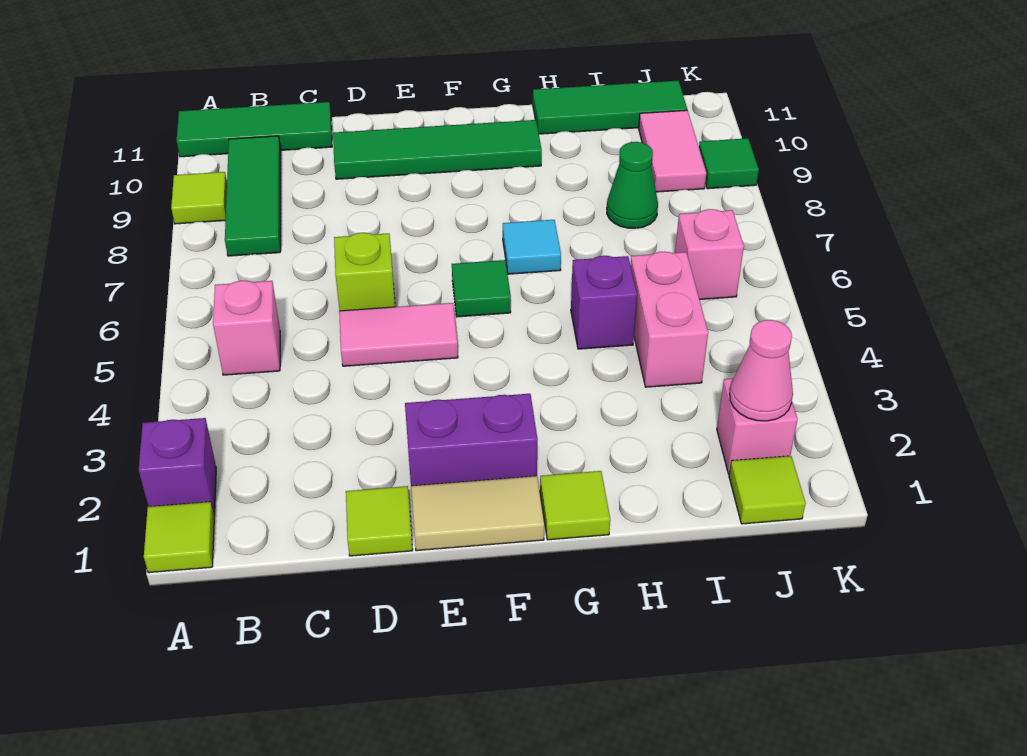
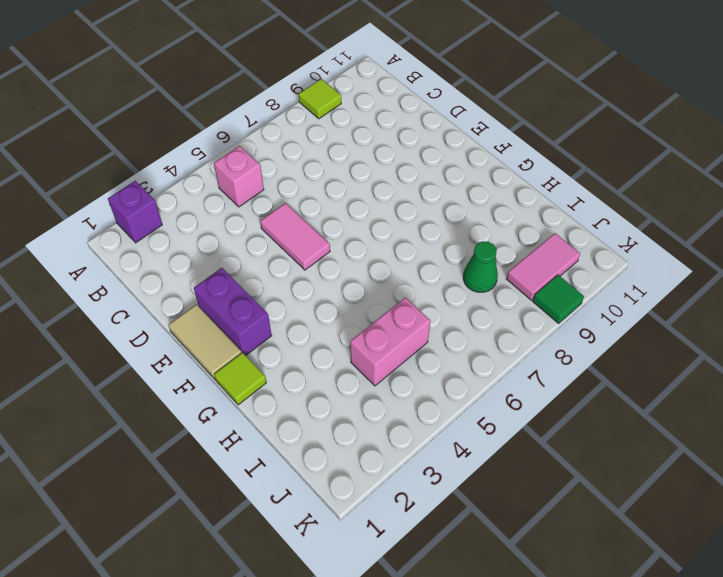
none -> lime 1x1 tile [144,502,214,573]
none -> green 1x3 tile [177,102,332,157]
none -> green 1x3 tile [225,136,281,256]

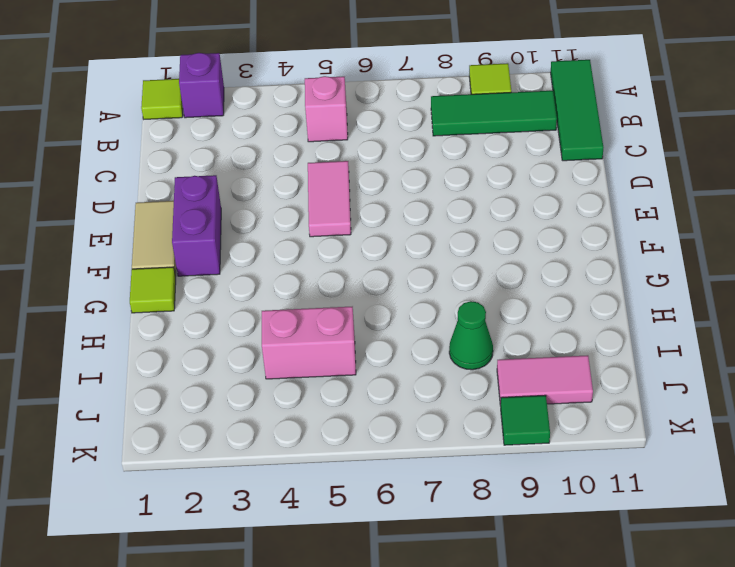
none -> lime 1x1 tile [346,486,413,556]
none -> lime 1x1 brick [334,233,395,311]
none -> green 1x4 tile [333,120,542,179]

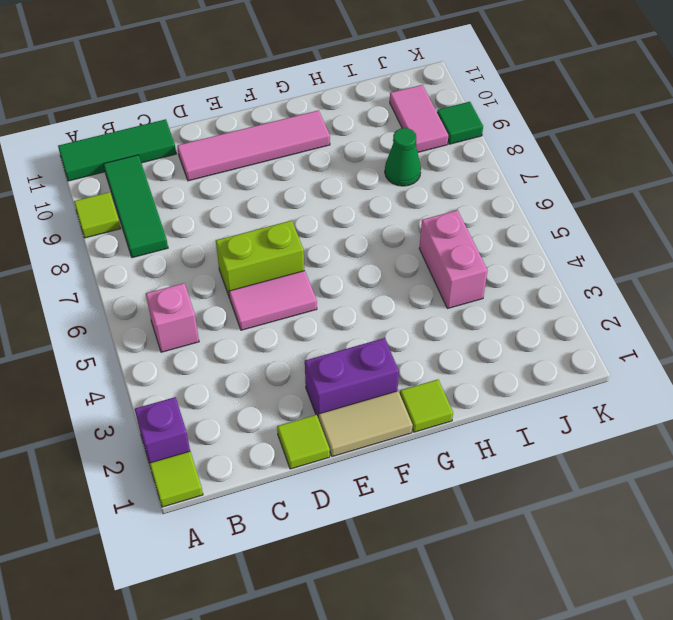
lime 1x2 brick [216,220,304,298] -> lime 1x1 brick [334,233,395,311]
pink 1x4 tile [177,110,330,181] -> green 1x4 tile [333,120,542,179]
none -> green 1x1 tile [452,260,511,317]
none -> cyan 1x1 tile [503,220,561,274]
none -> purple 1x1 brick [571,256,637,349]

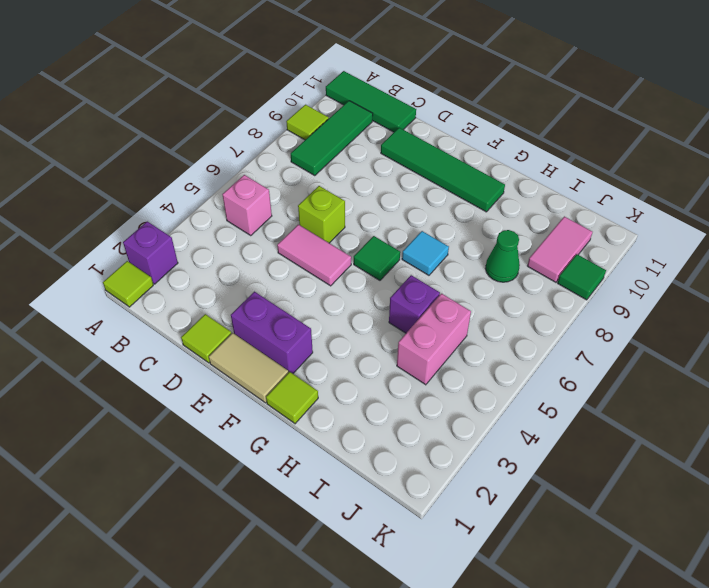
none -> green 1x3 tile [533,81,687,134]
none -> lime 1x1 tile [729,456,806,524]
none -> pink 1x1 brick [717,378,798,474]

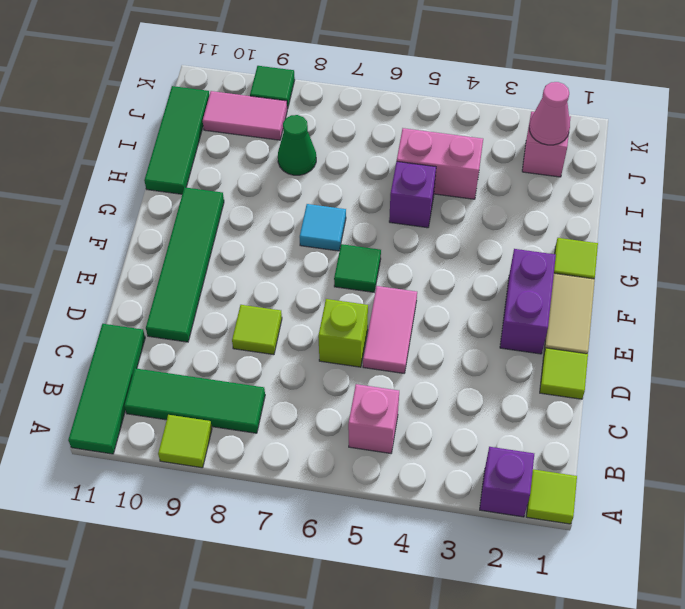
lime 1x1 tile [232,305,282,355] -> lime 1x1 tile moved to [729,456,806,524]
none -> pink 1x1 brick [675,209,744,300]

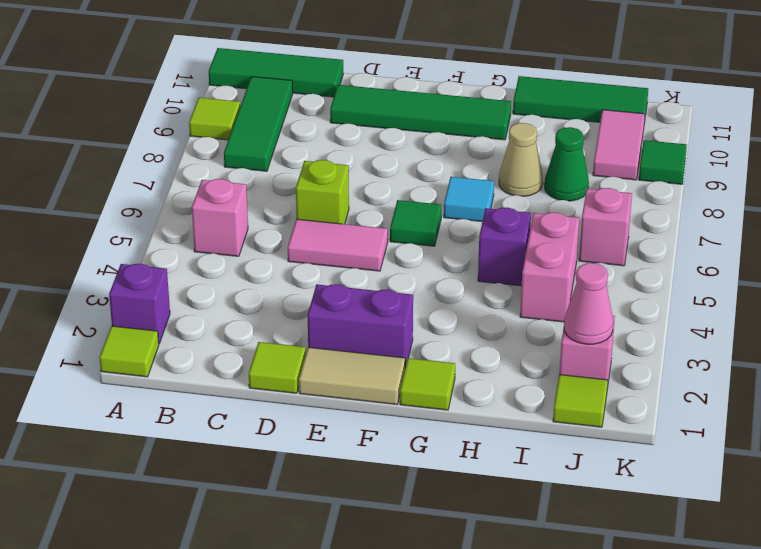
tan 1x1 cone [499,123,543,196] -> none

